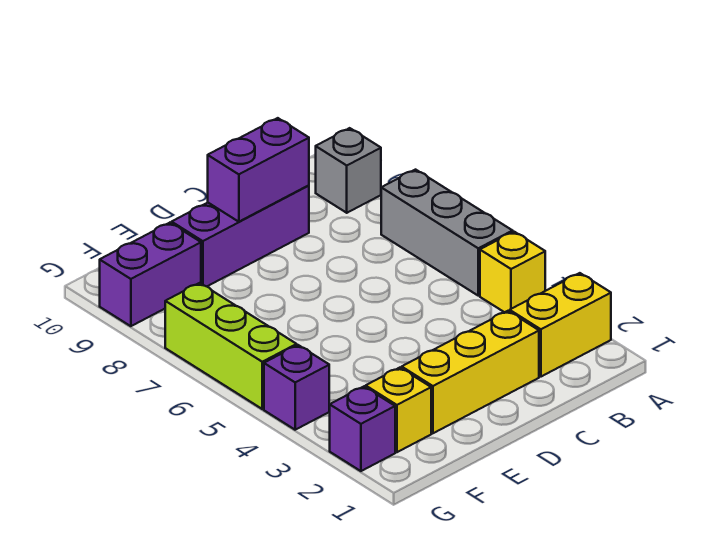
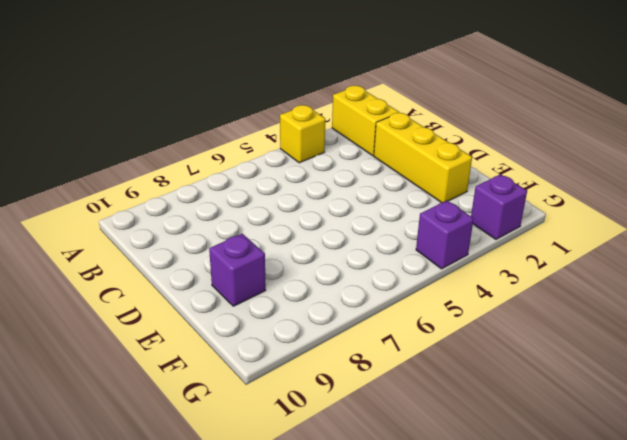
purple 1x1 brick [209,234,266,306] -> purple 1x3 brick [172,185,309,286]
none -> grey 1x3 brick [381,170,513,296]
none -> grey 1x1 brick [316,128,381,213]
none -> yellow 1x1 brick [366,368,431,452]

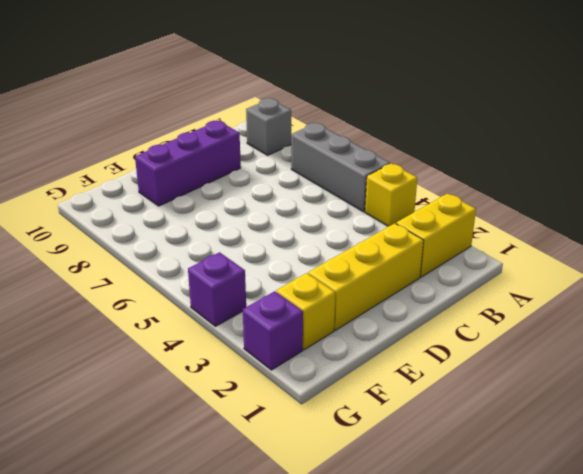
none -> purple 1x2 brick [100,223,201,326]
none -> lime 1x3 brick [165,283,297,409]
none -> purple 1x2 brick [208,118,309,222]

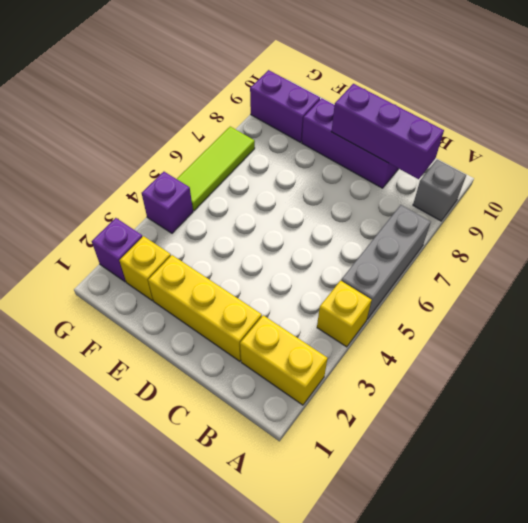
purple 1x3 brick [331,84,444,179] -> purple 1x2 brick [208,118,309,222]
lime 1x3 tile [177,127,255,211] -> lime 1x3 brick [165,283,297,409]

